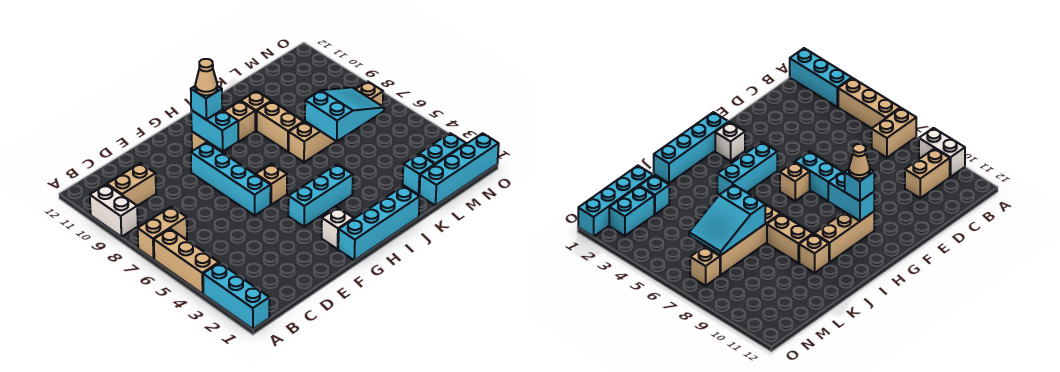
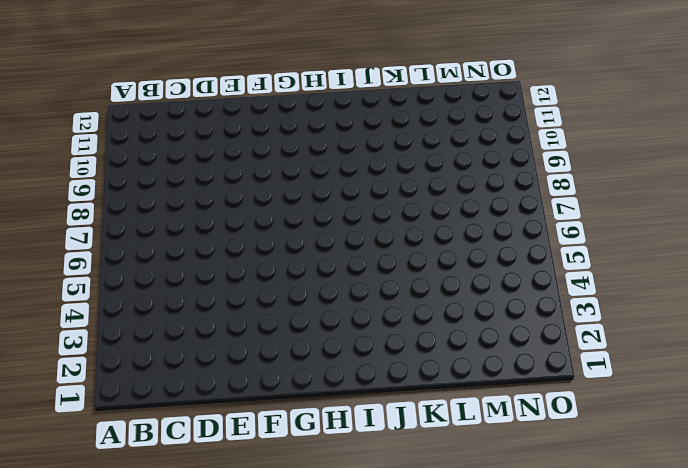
none -> cyan 1x3 brick [203,263,269,329]
none -> tan 1x3 brick [154,229,219,294]
none -> tan 1x2 brick [138,207,187,259]

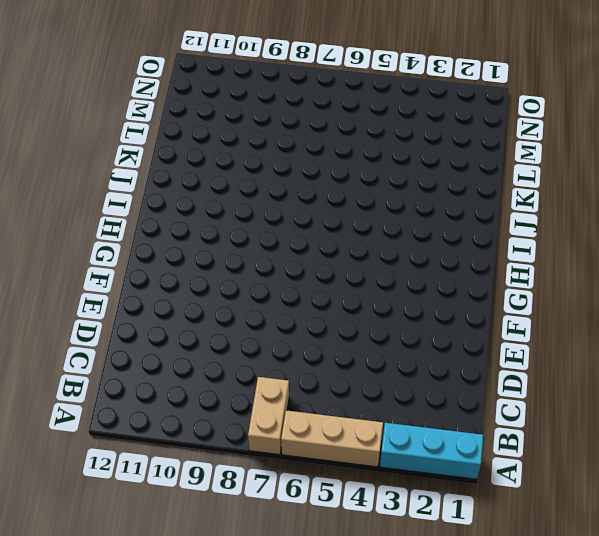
none -> white 1x2 brick [90,185,138,237]
none -> tan 1x2 brick [107,163,156,206]
none -> cyan 1x4 brick [191,142,271,215]

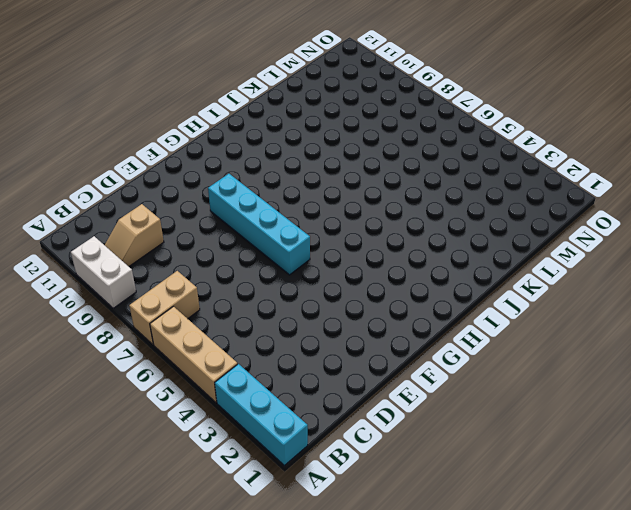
tan 1x2 slope [105,204,164,266] -> tan 1x2 brick [107,163,156,206]
none -> cyan 1x4 brick [338,186,420,260]
none -> white 1x1 brick [322,207,354,249]
none -> cyan 1x3 brick [288,164,353,227]

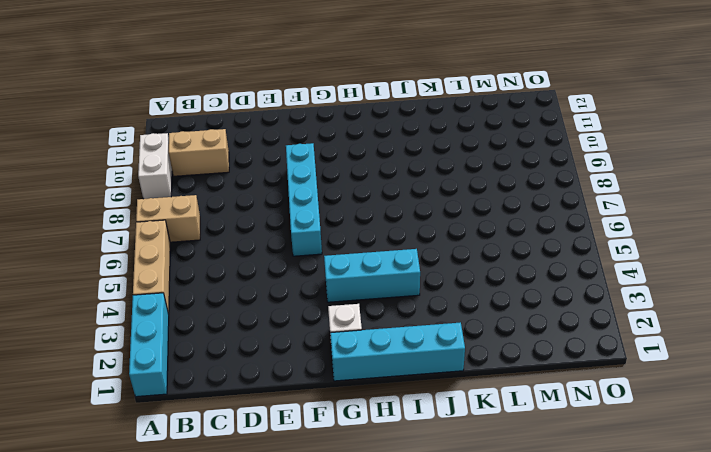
none -> tan 1x1 brick [256,164,287,205]
none -> tan 1x3 brick [192,101,255,152]
none -> tan 1x4 brick [289,121,336,162]

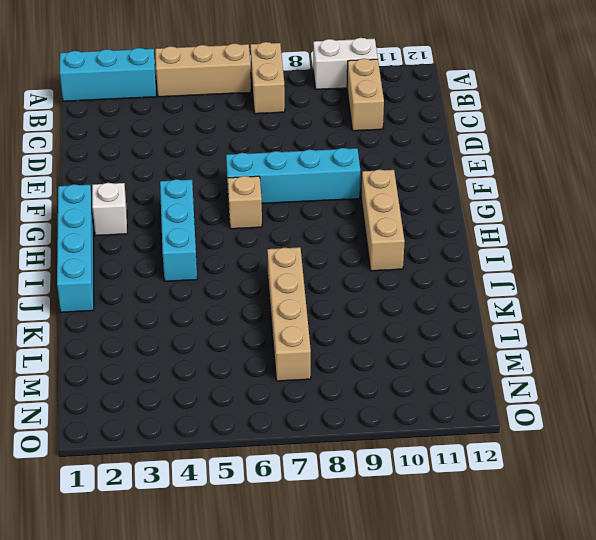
none -> tan 1x2 brick [257,101,303,152]
none -> tan 1x1 brick [241,91,271,131]
none -> cyan 1x4 brick [419,133,499,206]

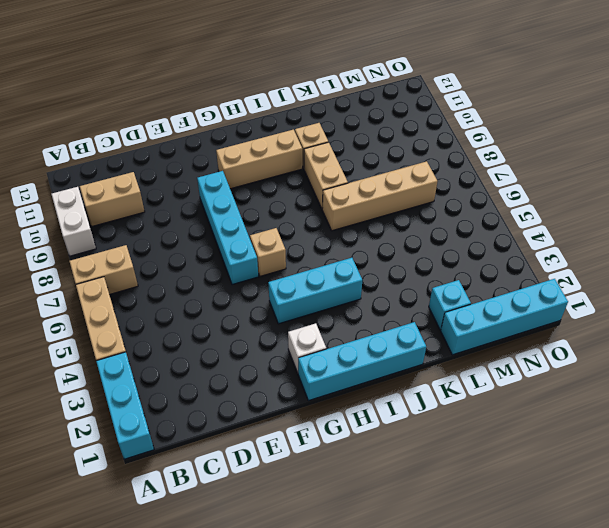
none -> cyan 1x2 brick [420,133,466,164]
none -> tan 1x1 brick [356,82,383,106]
none -> cyan 1x2 brick [191,110,238,151]

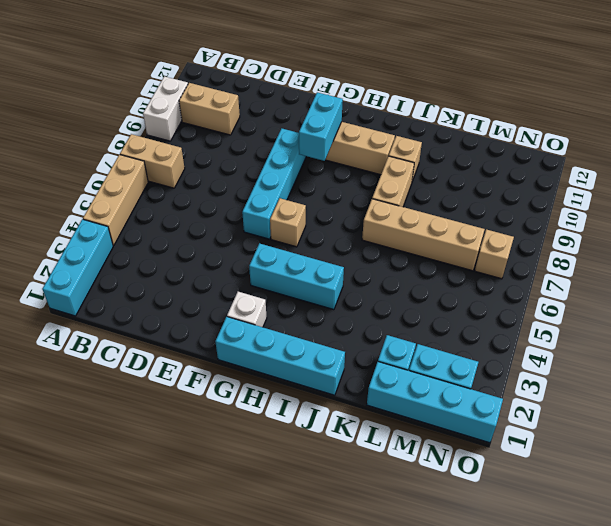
none -> cyan 2x3 slope [305,87,384,141]
none -> cyan 1x1 brick [191,86,222,119]
none -> tan 1x1 cone [195,59,217,95]

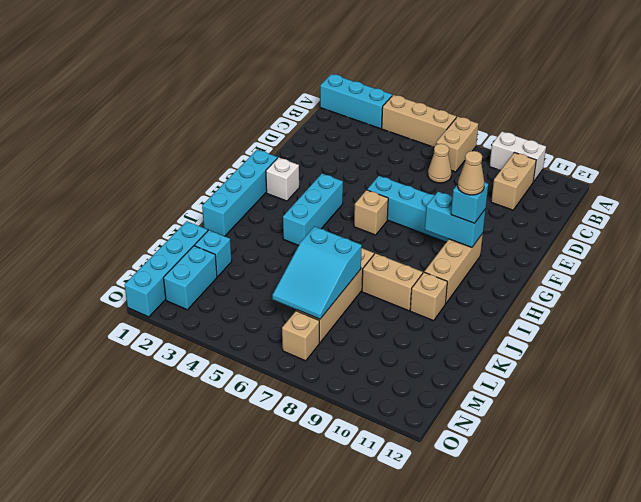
tan 1x1 cone [428,144,451,183] -> none

